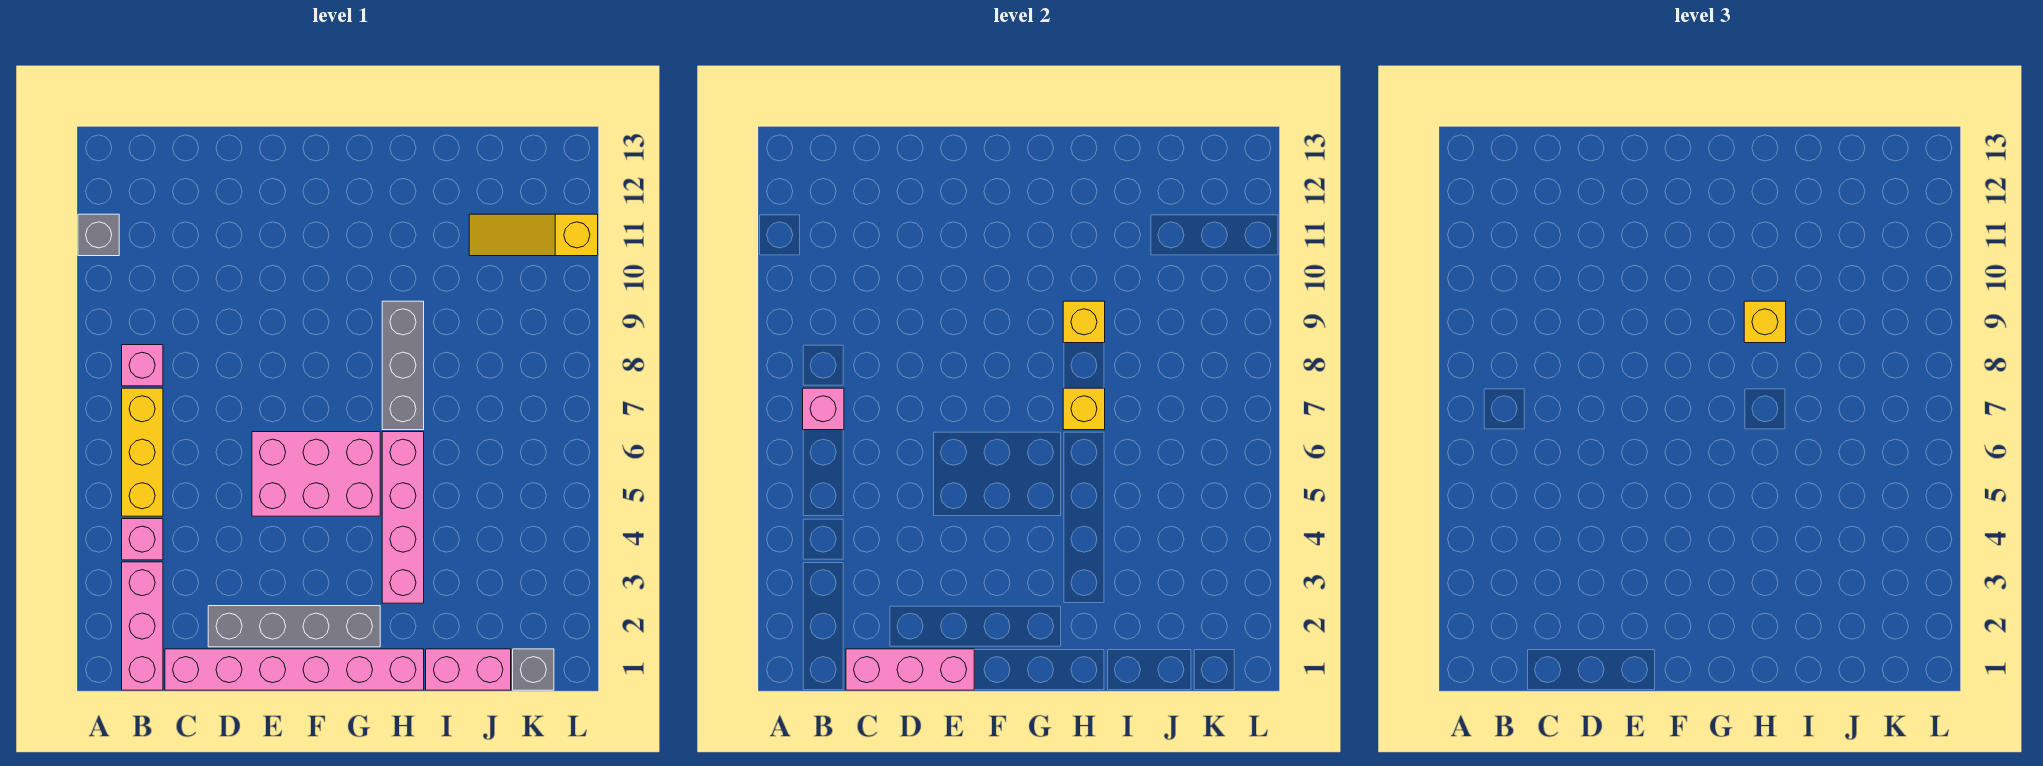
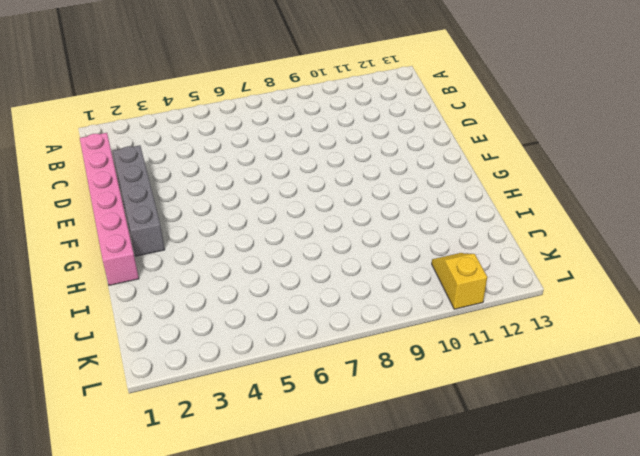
yellow 1x2 slope [432,253,487,309] -> yellow 1x3 slope [469,214,598,256]
none -> grey 1x1 brick [78,214,119,256]
none -> pink 1x3 brick [122,562,163,690]
none -> pink 1x1 brick [122,519,163,560]

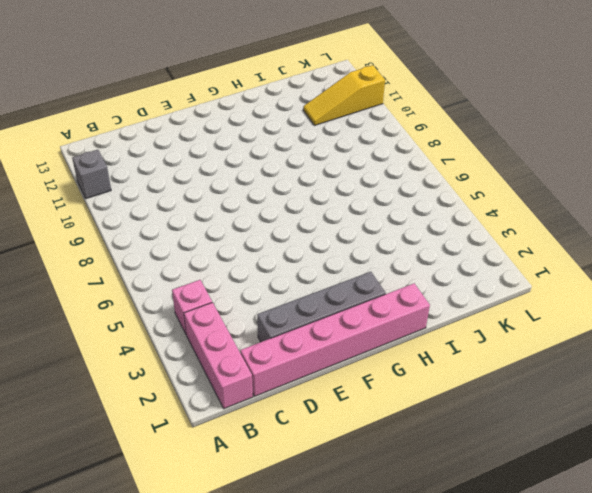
none -> yellow 1x3 brick [122,388,163,516]
none -> pink 1x1 brick [122,345,163,386]
none -> pink 2x3 brick [252,432,380,516]

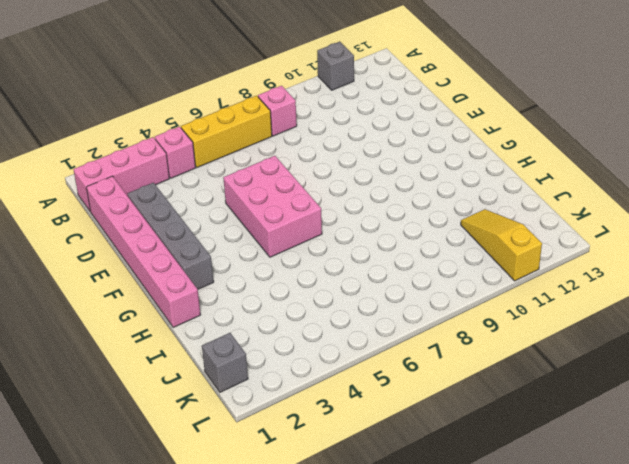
none -> pink 1x4 brick [382,432,424,603]
none -> grey 1x3 brick [382,301,424,430]
none -> pink 1x2 brick [426,649,511,690]

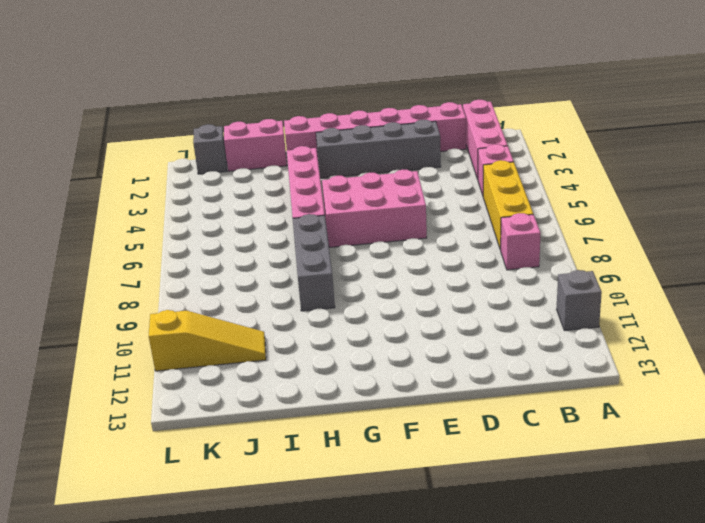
none -> pink 1x1 brick [803,388,844,430]
none -> pink 1x3 brick [846,649,974,690]
none -> yellow 1x1 brick [1063,388,1105,430]

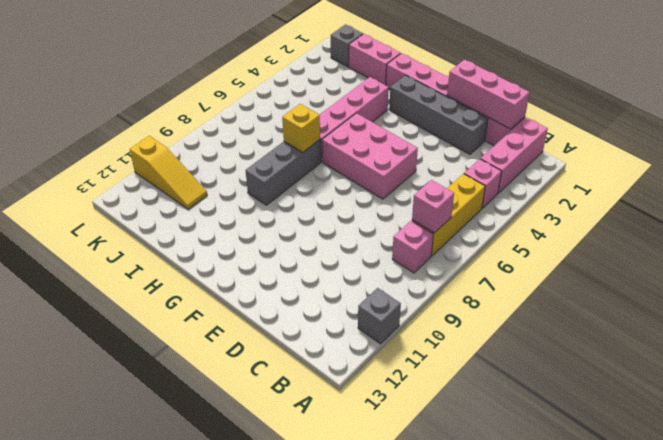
none -> yellow 1x1 brick [1063,301,1105,343]
none -> yellow 1x1 brick [1744,301,1786,343]

